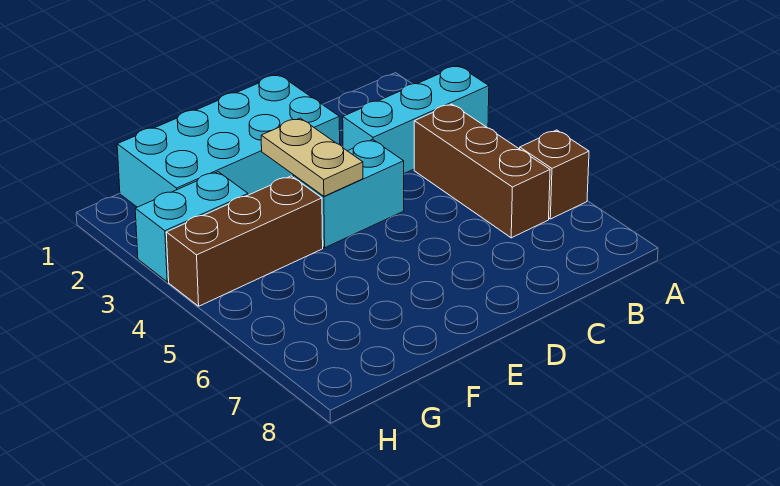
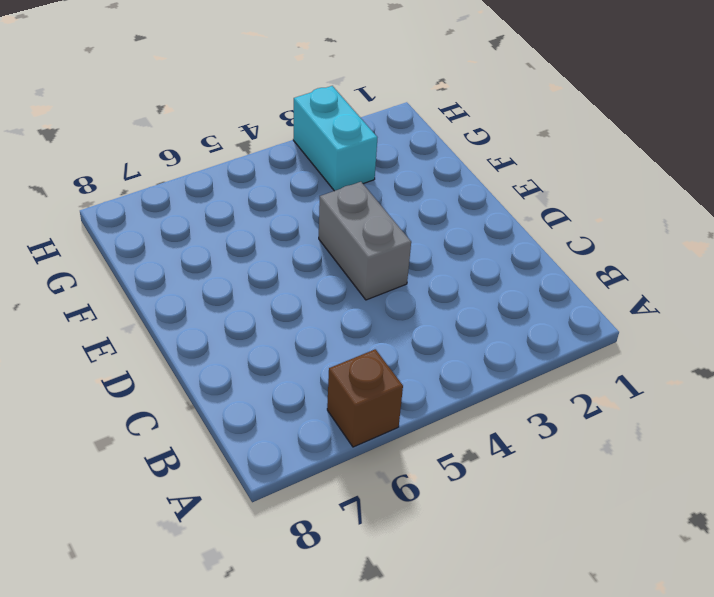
grey 1x2 brick [319,182,411,300] -> cyan 1x2 brick [293,140,404,248]
none -> cyan 1x3 brick [343,66,489,173]
none -> brown 1x3 brick [414,104,550,238]

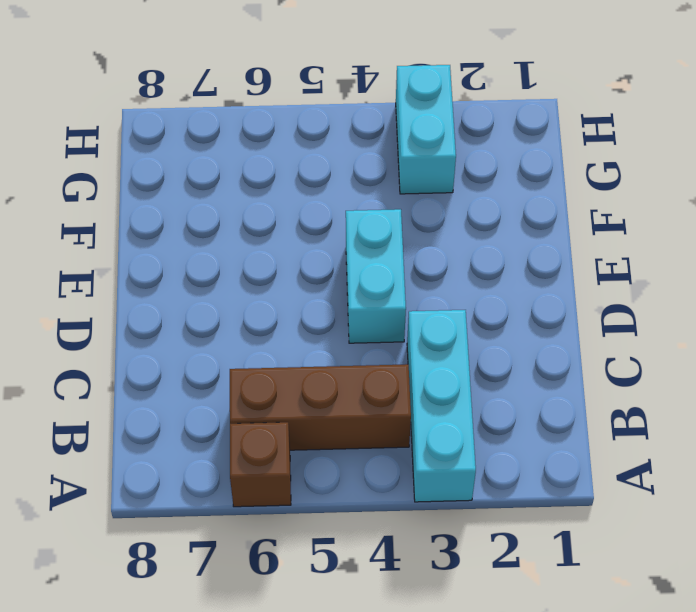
none -> cyan 2x4 brick [117,75,340,207]
none -> brown 1x3 brick [166,176,323,306]

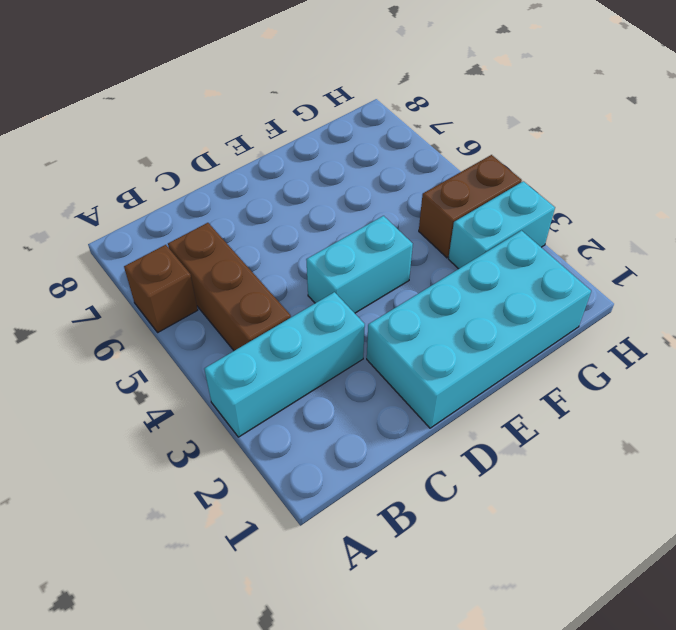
brown 1x2 brick [419,155,522,258] -> brown 1x3 brick [166,176,323,306]
none -> tan 1x2 plate [261,118,363,196]

